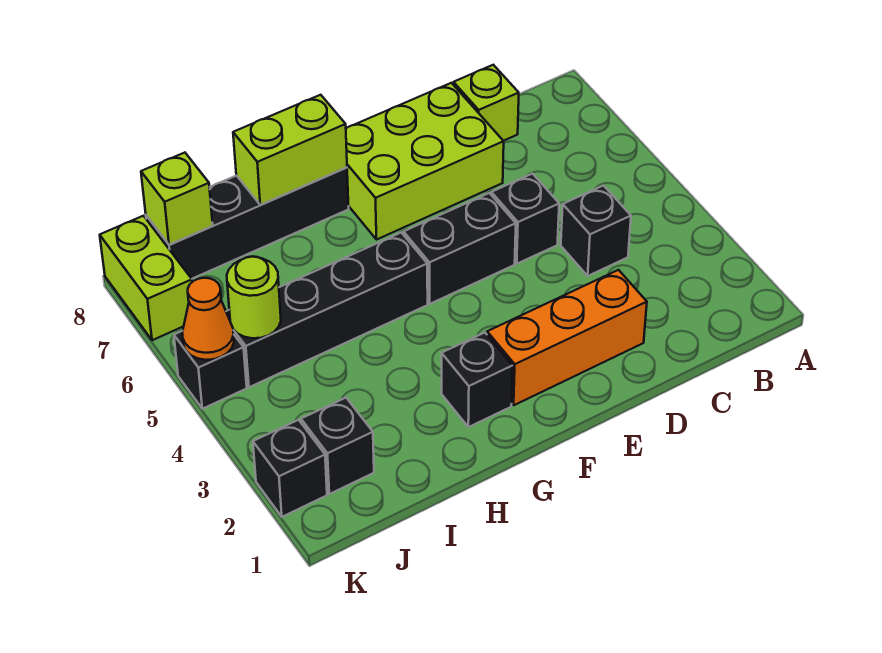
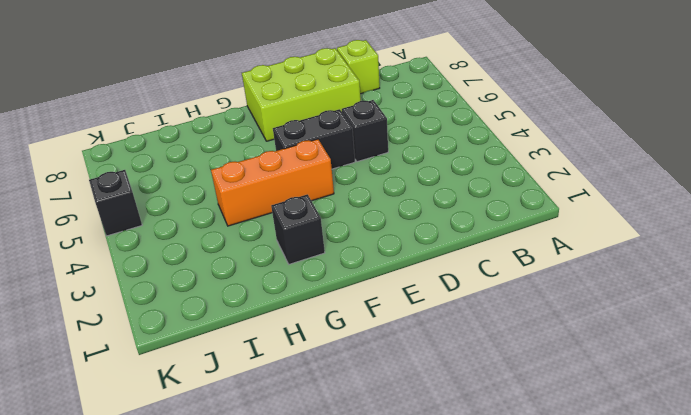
orange 1x3 brick [211,139,334,226] -> orange 1x3 brick moved to [487,270,647,405]
none -> black 1x1 brick [561,186,631,276]
none -> black 1x4 brick [226,233,428,387]
none -> black 1x4 brick [146,167,349,279]

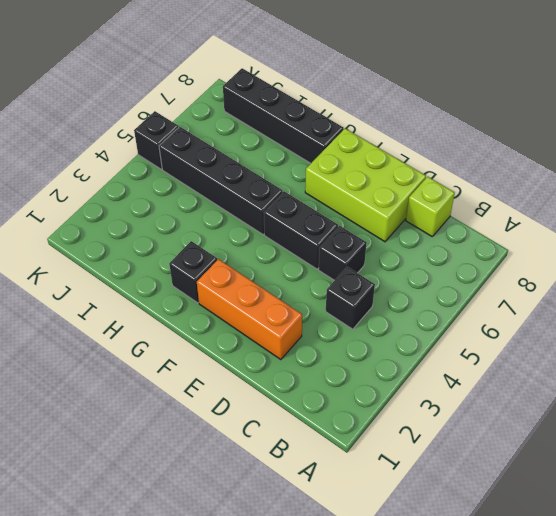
none -> black 1x1 brick [301,398,374,494]
none -> black 1x1 brick [253,420,327,517]
none -> lime 1x2 brick [100,216,192,340]

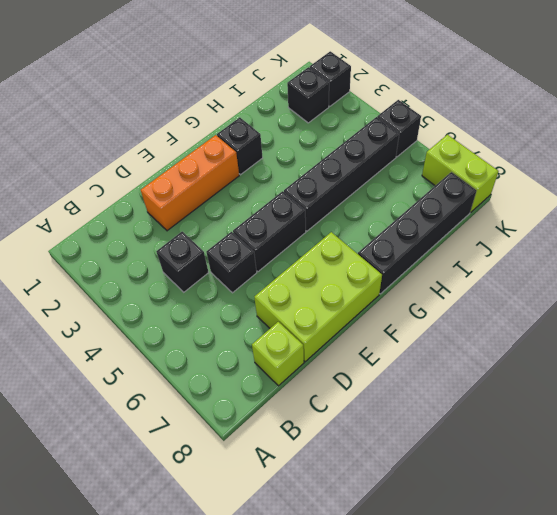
none -> lime 1x2 brick [233,95,347,205]
none -> lime 1x1 round brick [227,257,281,338]
none -> lime 1x1 brick [141,153,213,245]

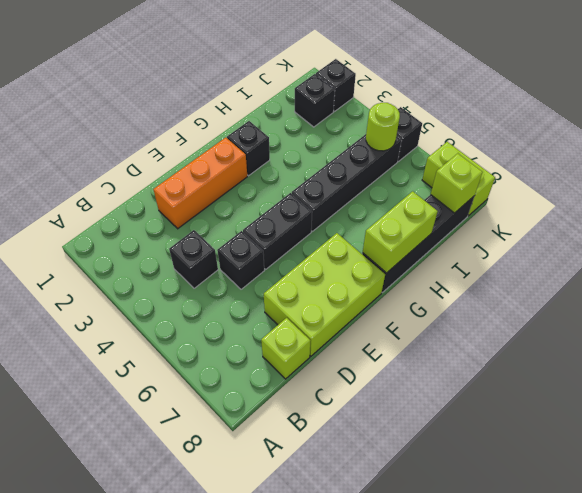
none -> orange 1x1 cone [182,278,234,360]

